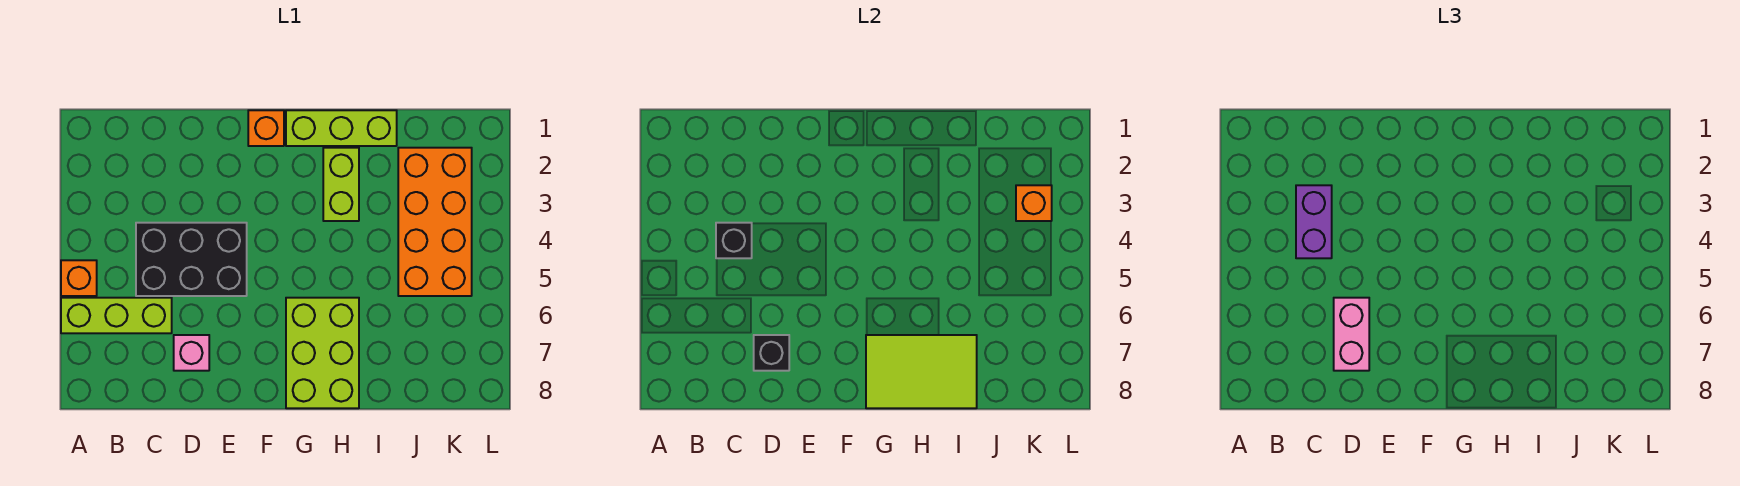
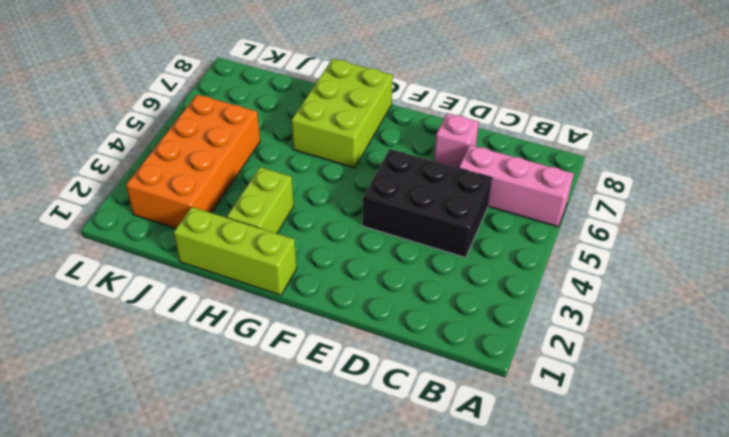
pink 1x3 brick [459,145,574,227] -> lime 1x3 brick [61,298,172,333]
none -> orange 1x1 brick [61,260,97,296]
none -> orange 1x1 brick [248,110,284,146]
none -> black 1x1 brick [716,223,752,258]

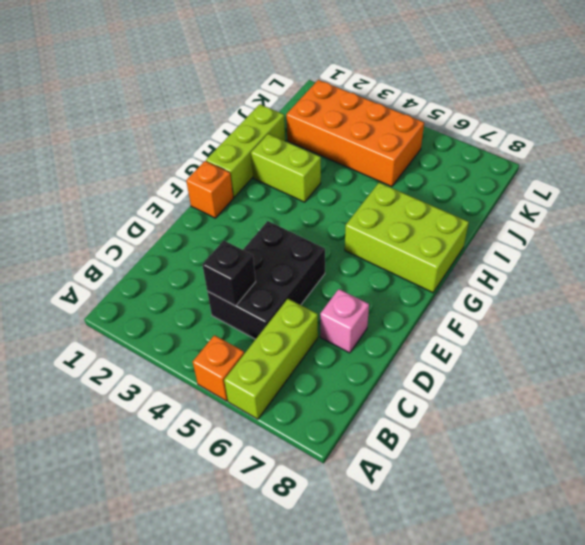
none -> black 1x1 brick [754,335,789,371]
none -> lime 2x3 tile [866,335,977,408]
none -> orange 1x1 brick [1016,185,1052,221]

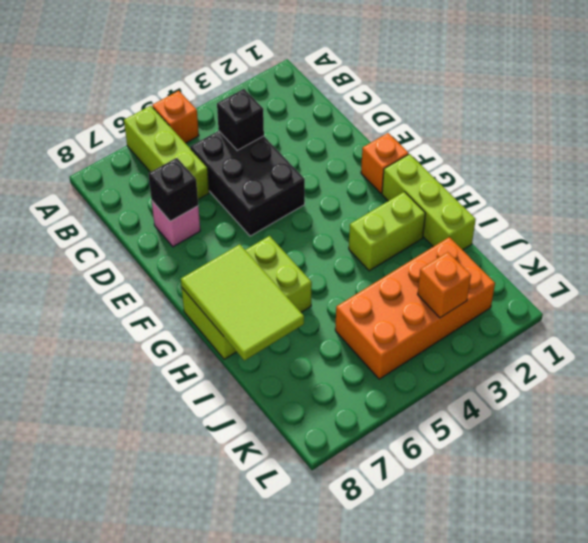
none -> purple 1x2 brick [1296,185,1332,258]
none -> pink 1x2 brick [1334,298,1369,371]

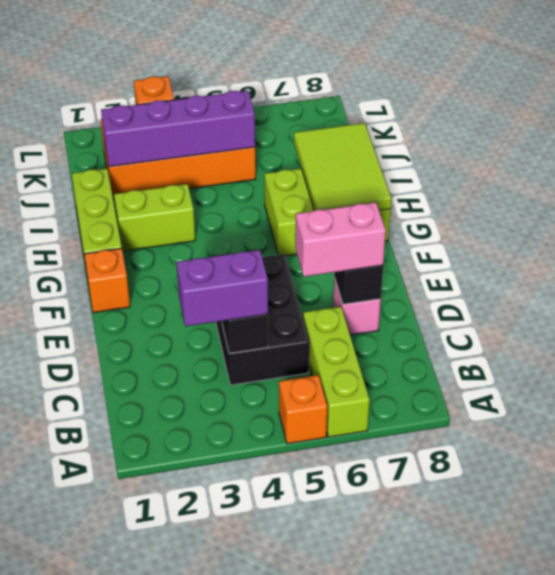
purple 1x4 brick [101,91,255,167] -> none

